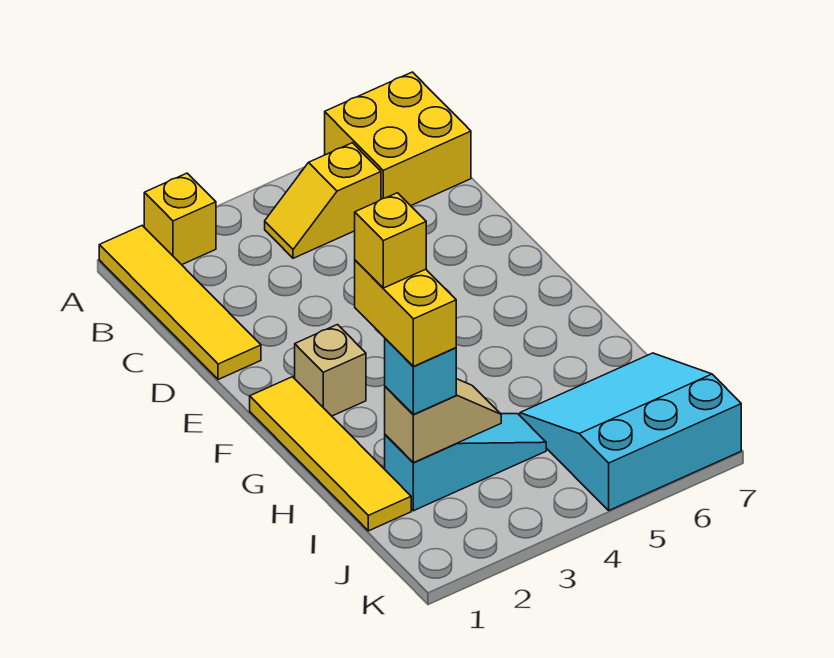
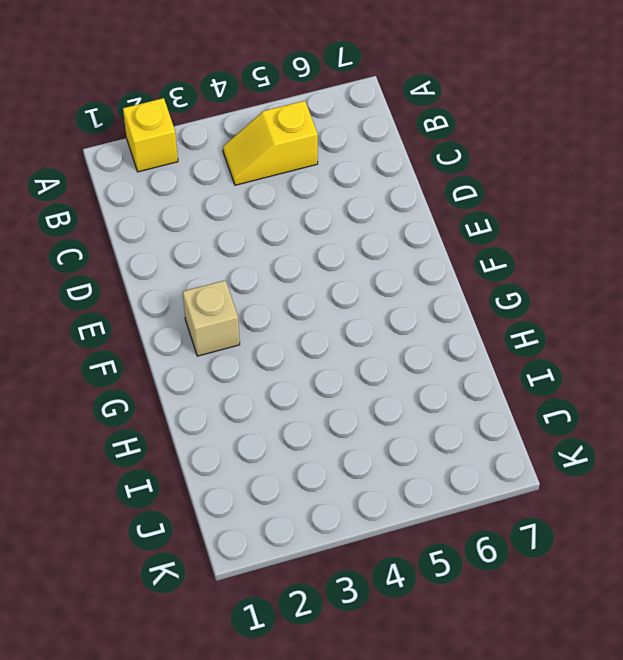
none -> yellow 1x4 tile [99,226,261,380]
none -> yellow 2x2 brick [325,72,471,206]
none -> yellow 1x4 tile [250,377,411,531]

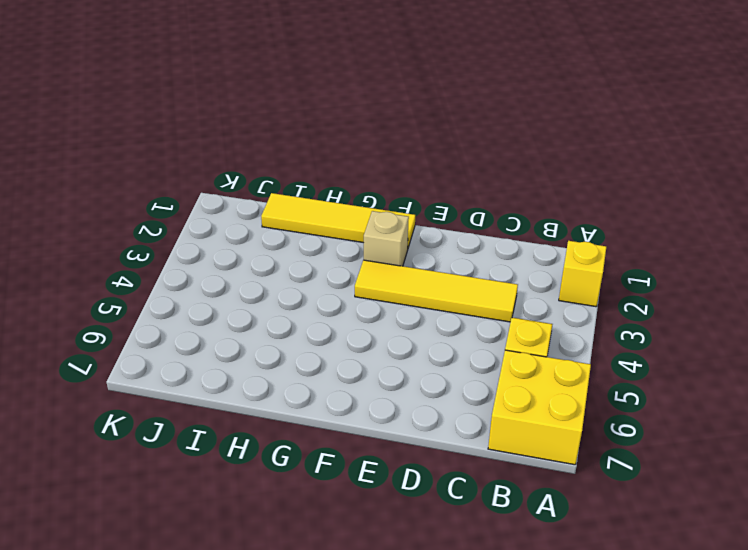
yellow 1x4 tile [355,260,518,322] -> yellow 1x4 tile moved to [99,226,261,380]
none -> cyan 1x3 slope [385,414,546,511]
none -> cyan 3x3 slope [520,353,741,510]
none -> tan 1x2 slope [385,379,501,463]

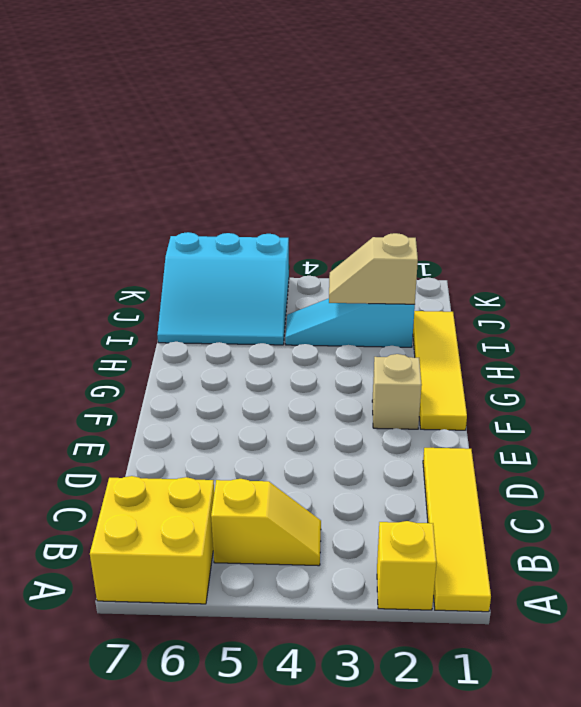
none -> cyan 1x1 brick [385,339,456,415]
none -> yellow 1x2 brick [355,260,456,366]
none -> yellow 1x1 brick [355,193,426,288]

